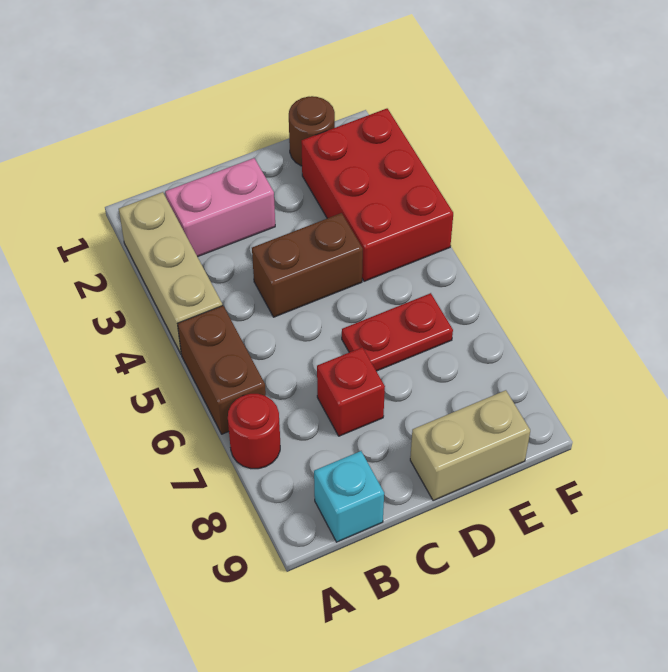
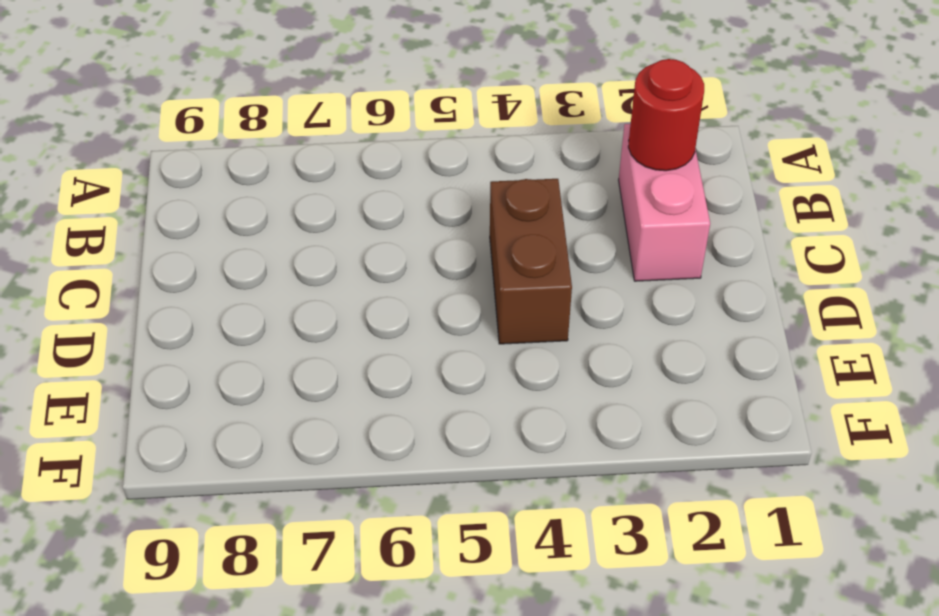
red 1x1 round brick [628,59,704,171] -> red 1x1 round brick moved to [228,394,280,469]
none -> tan 1x3 brick [119,192,222,353]
none -> brown 1x2 brick [178,305,266,434]

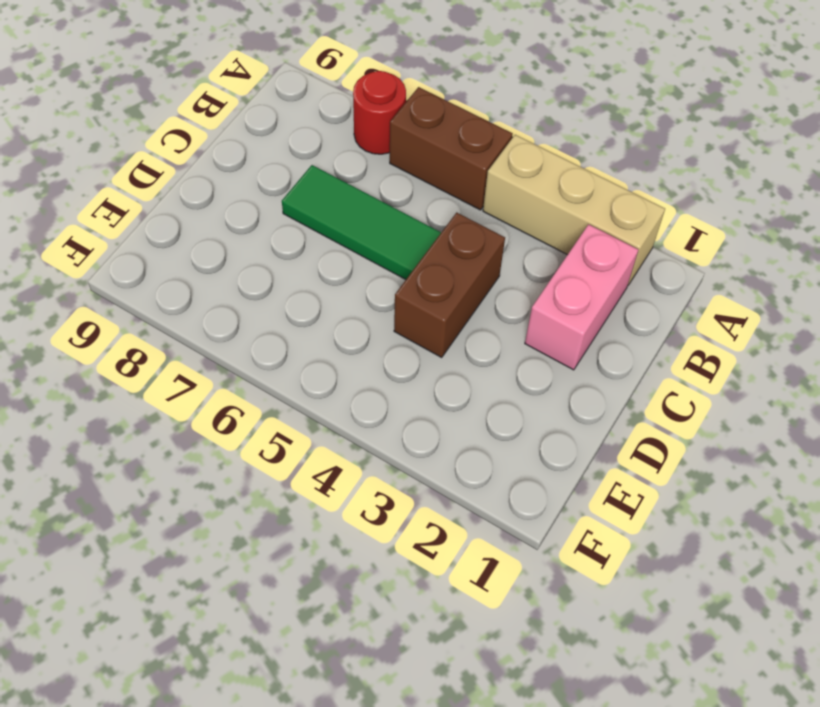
green 1x3 tile [282,165,441,280] -> red 1x1 brick [317,347,385,436]
none -> cyan 1x1 brick [314,451,384,542]
none -> red 1x2 plate [342,293,453,371]

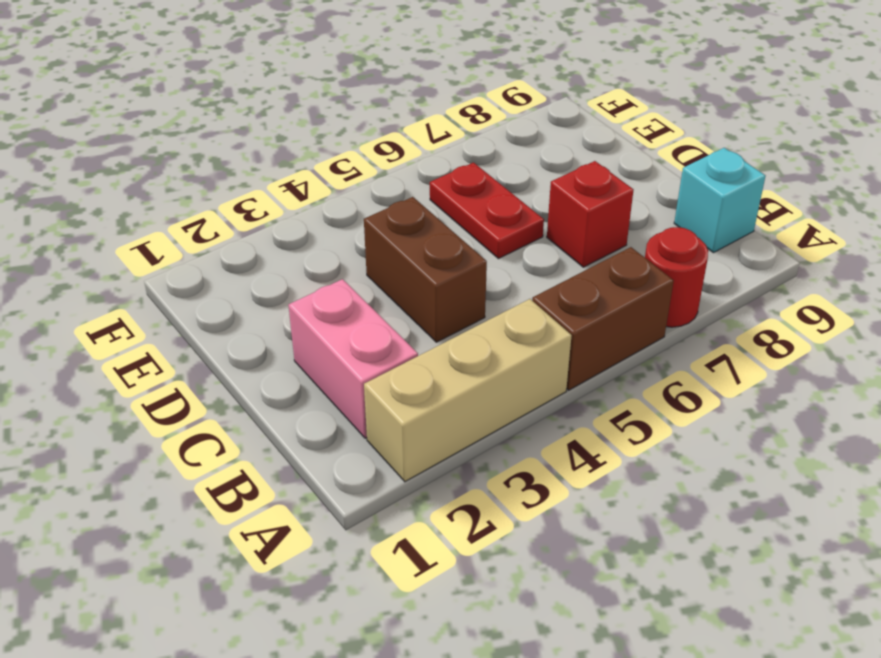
none -> tan 1x2 brick [410,390,530,501]
none -> brown 1x1 round brick [289,96,335,166]

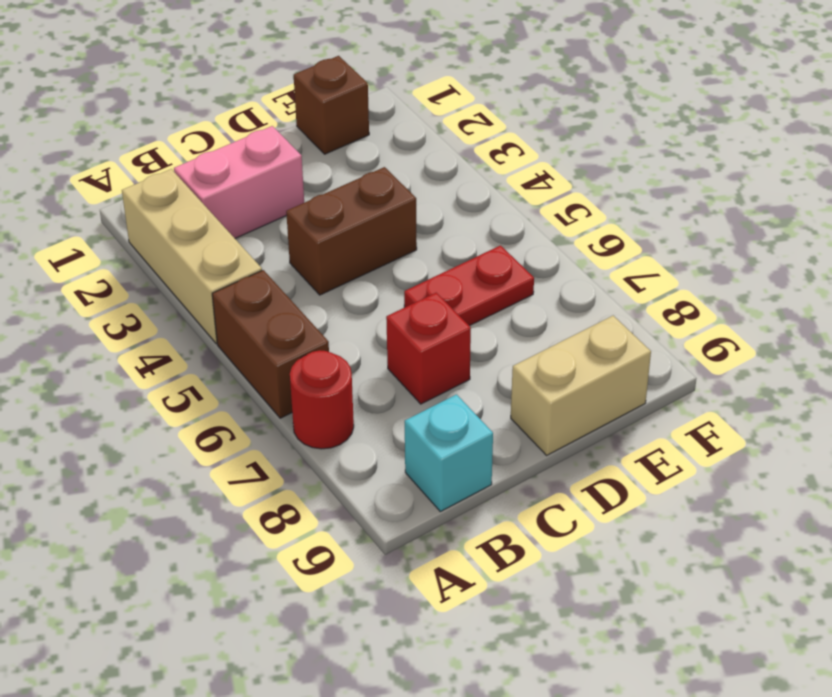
brown 1x1 brick [294,56,369,154] -> brown 1x1 round brick [289,96,335,166]
none -> red 2x3 brick [301,109,453,281]

